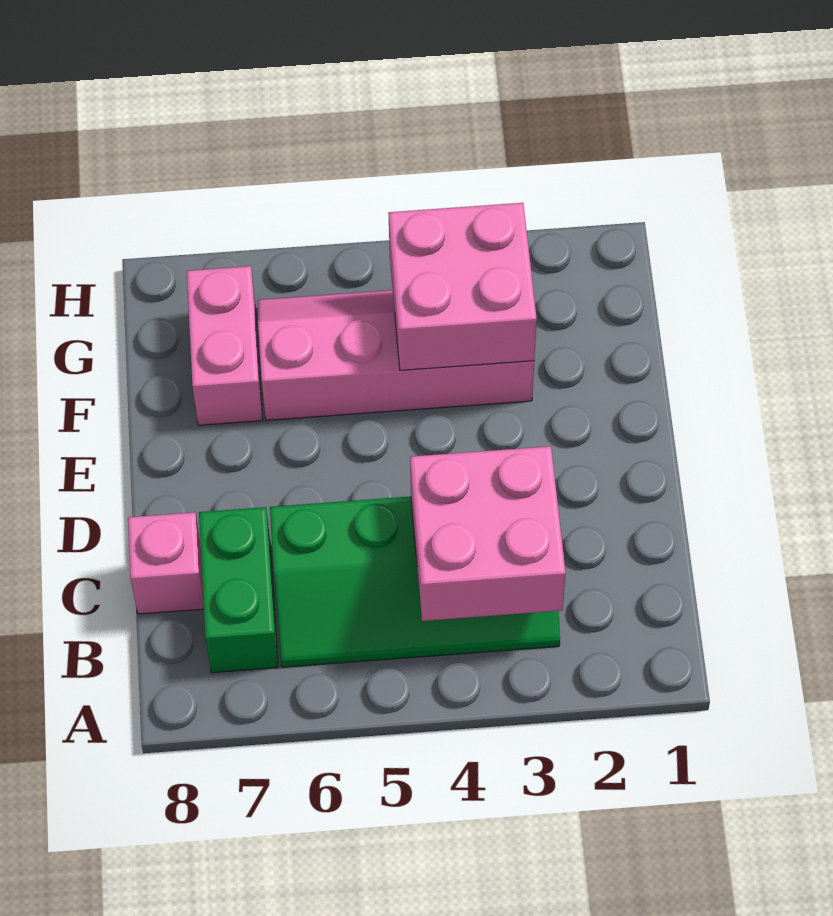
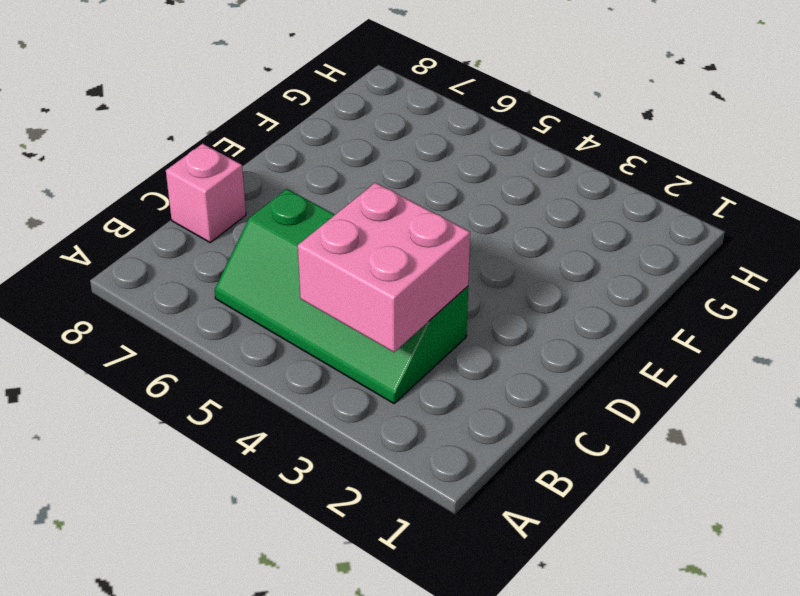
none -> green 1x2 brick [199,507,278,673]
none -> pink 2x4 slope [258,290,534,420]

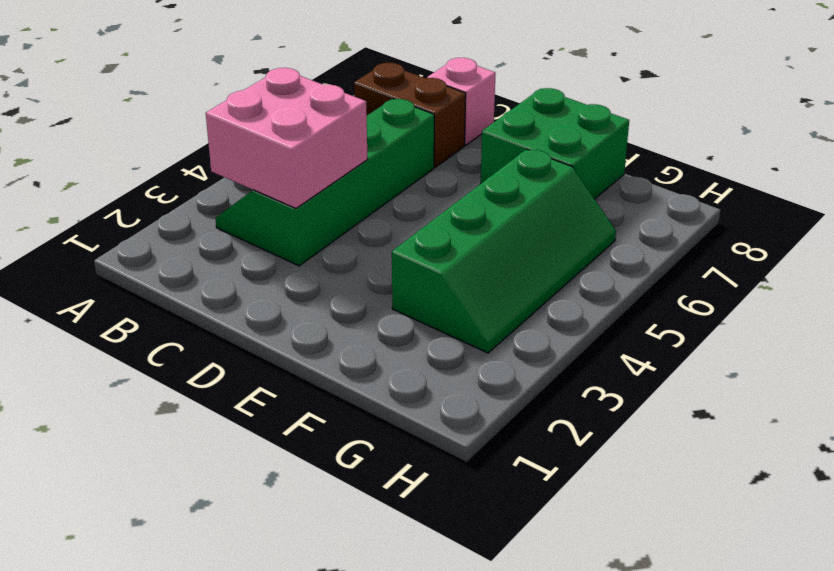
brown 1x2 brick [354,63,466,167] -> green 1x2 brick [199,507,278,673]
green 2x2 brick [481,88,629,199] -> pink 1x2 brick [187,266,263,425]
green 2x4 slope [392,149,616,353] -> pink 2x4 slope [258,290,534,420]
none -> pink 2x2 brick [388,203,537,370]

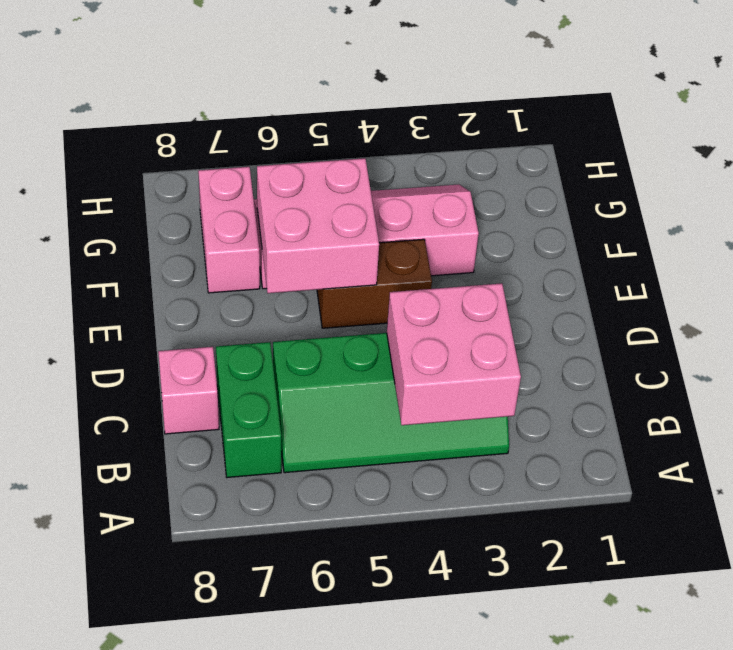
brown 1x2 brick [317,239,432,328] -> none
pink 2x2 brick [257,158,379,293] -> pink 2x2 brick moved to [388,203,537,370]

